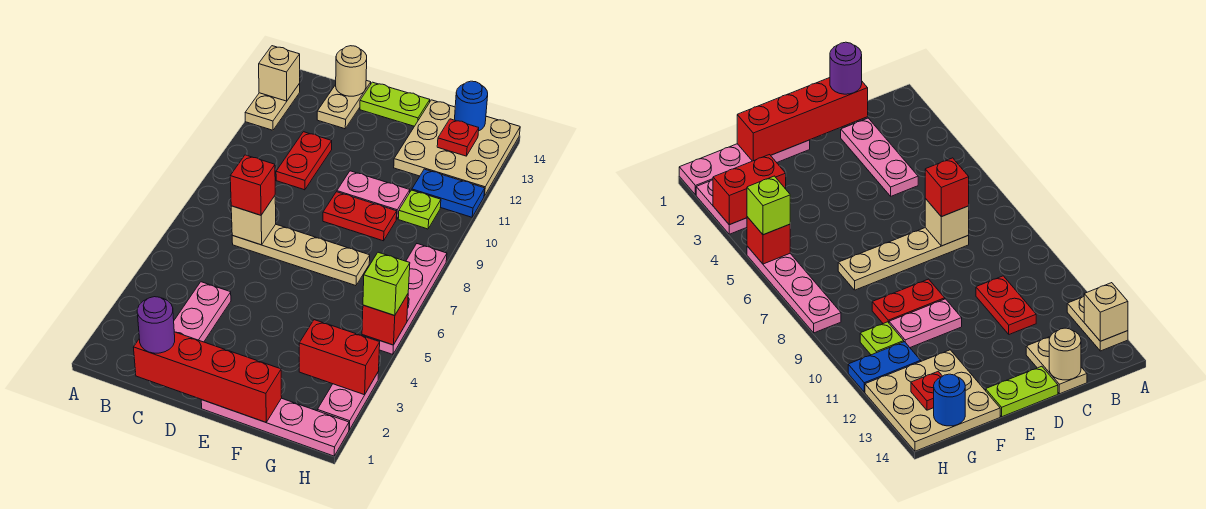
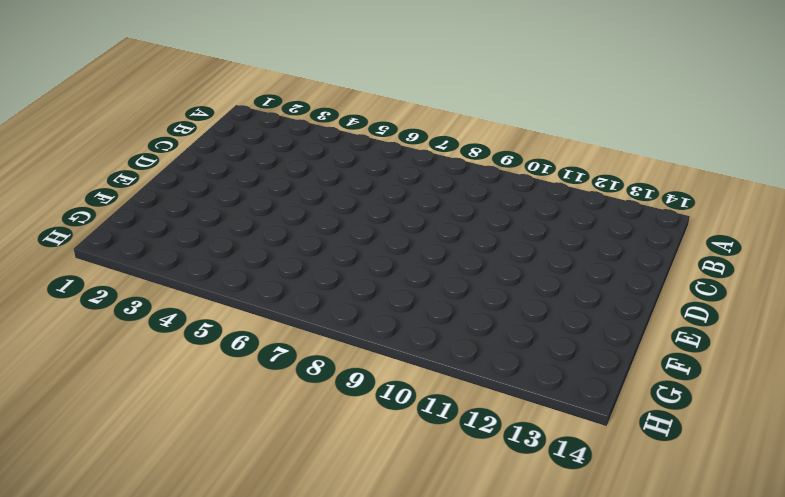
none -> tan 1x2 plate [245,84,300,130]
none -> pink 1x3 plate [174,282,231,342]
none -> tan 1x4 plate [232,224,370,286]

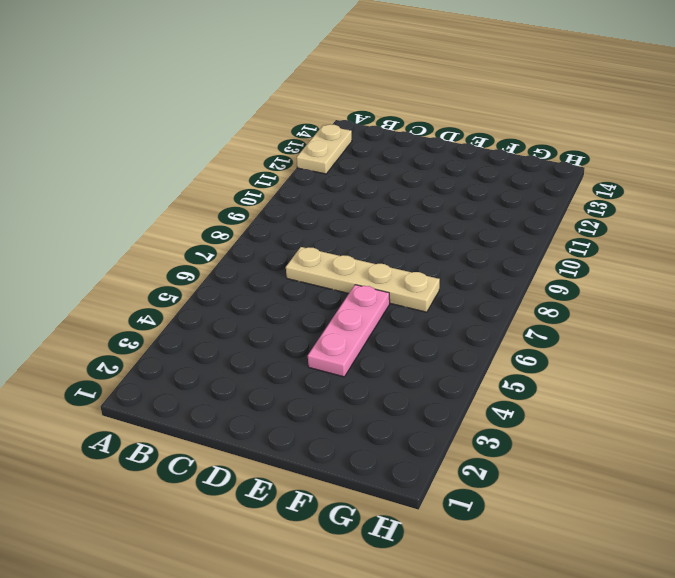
pink 1x3 plate [308,285,390,377] -> pink 1x3 plate moved to [174,282,231,342]
none -> red 1x2 plate [276,132,332,190]
none -> tan 1x2 plate [317,80,371,129]
none -> lime 1x2 plate [360,82,430,126]

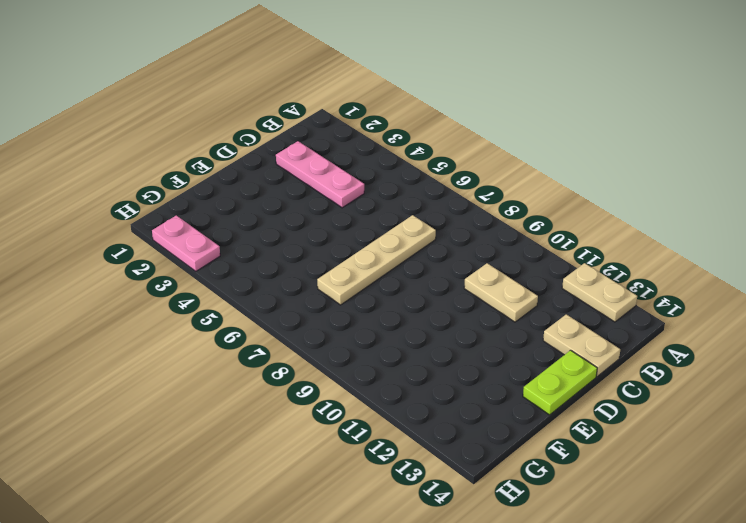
tan 1x2 plate [464,263,538,322] -> red 1x2 plate [276,132,332,190]
none -> pink 1x4 plate [201,398,349,456]
none -> red 1x2 plate [323,192,397,241]
none -> pink 1x2 plate [337,171,410,219]

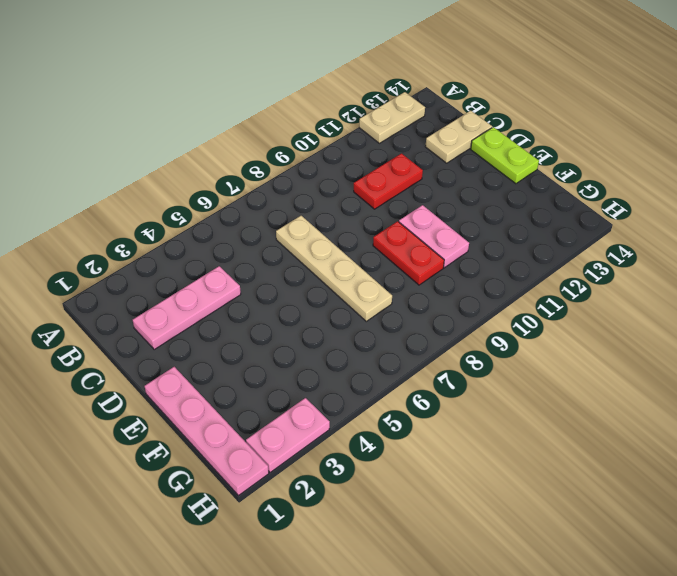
none -> tan 3x3 plate [394,100,520,196]
none -> lime 1x1 plate [398,190,441,229]
none -> blue 1x2 plate [412,169,485,217]

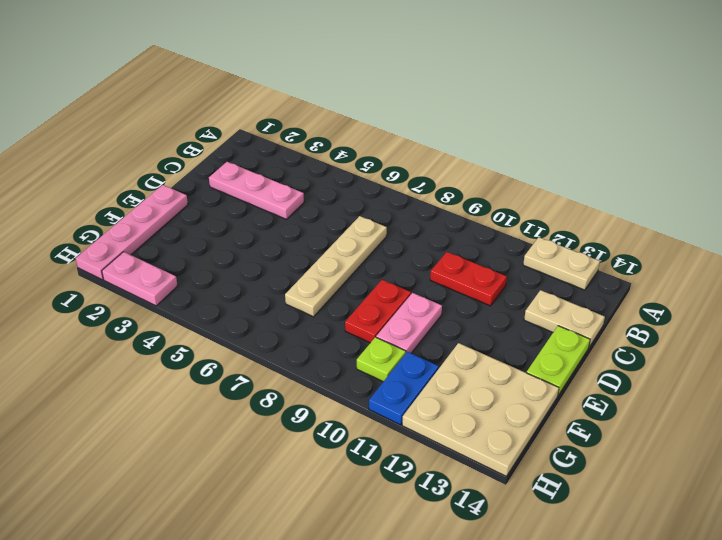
none -> pink 1x4 plate [362,244,447,355]
none -> tan 1x1 brick [259,46,300,101]
none -> red 1x4 brick [133,332,282,422]

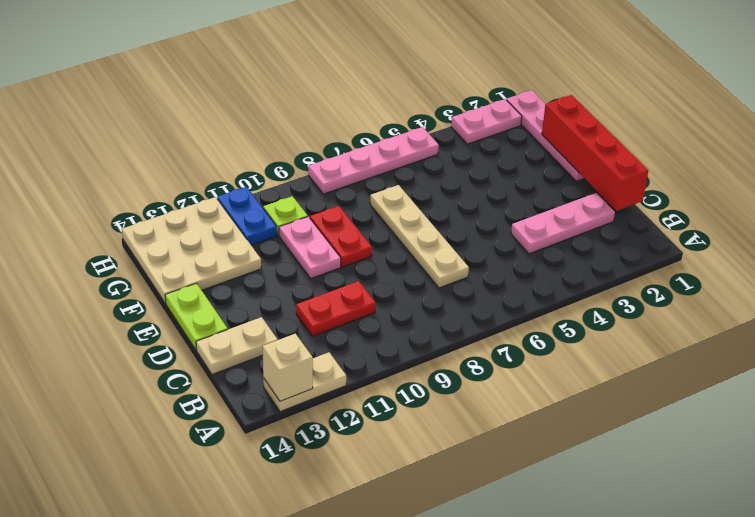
none -> tan 1x1 brick [231,196,276,245]
none -> tan 1x1 round brick [336,46,367,96]
none -> red 1x2 brick [299,320,380,395]

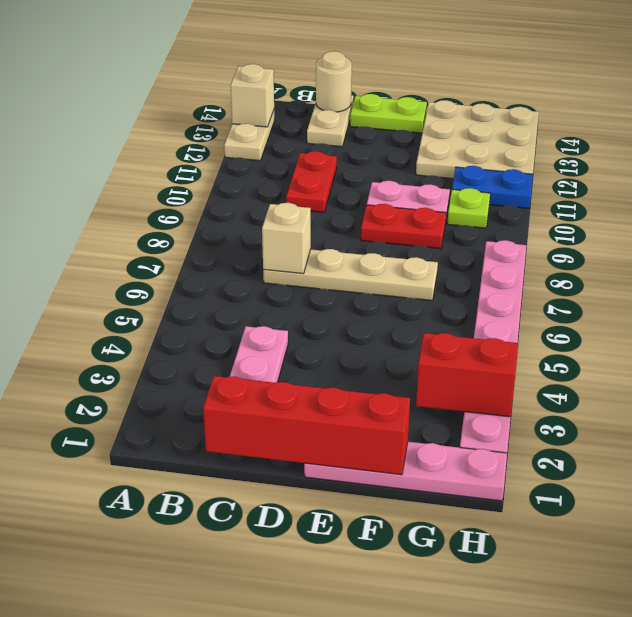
none -> red 1x1 plate [437,119,479,156]
none -> blue 1x1 round brick [454,81,488,131]
none -> red 1x1 brick [362,294,408,345]

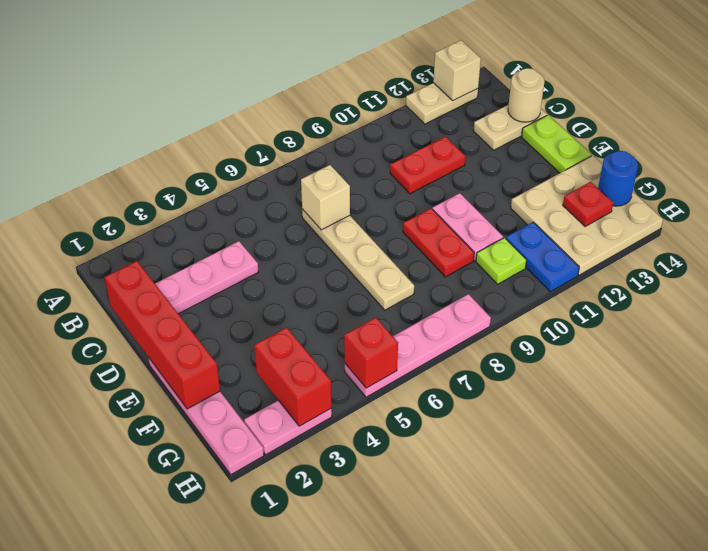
none -> purple 1x1 round brick [137,297,175,353]
none -> red 1x1 brick [230,155,275,215]
none -> lime 1x1 brick [363,252,410,316]

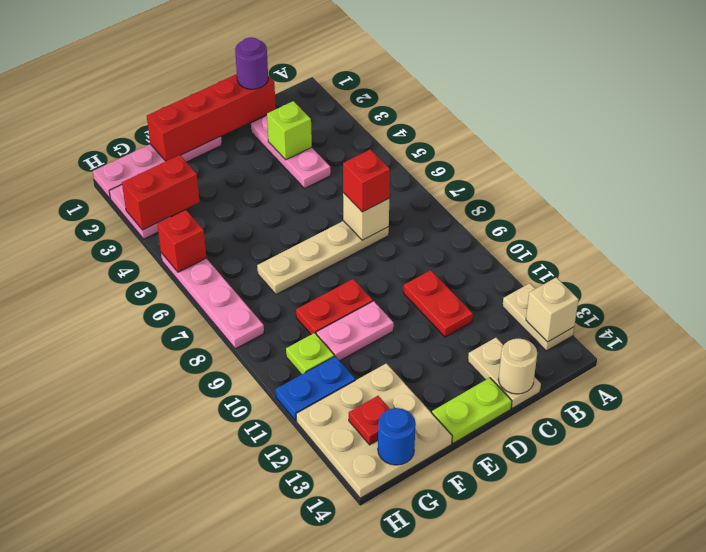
lime 1x1 brick [267,101,312,160] -> lime 1x1 brick moved to [363,252,410,316]

